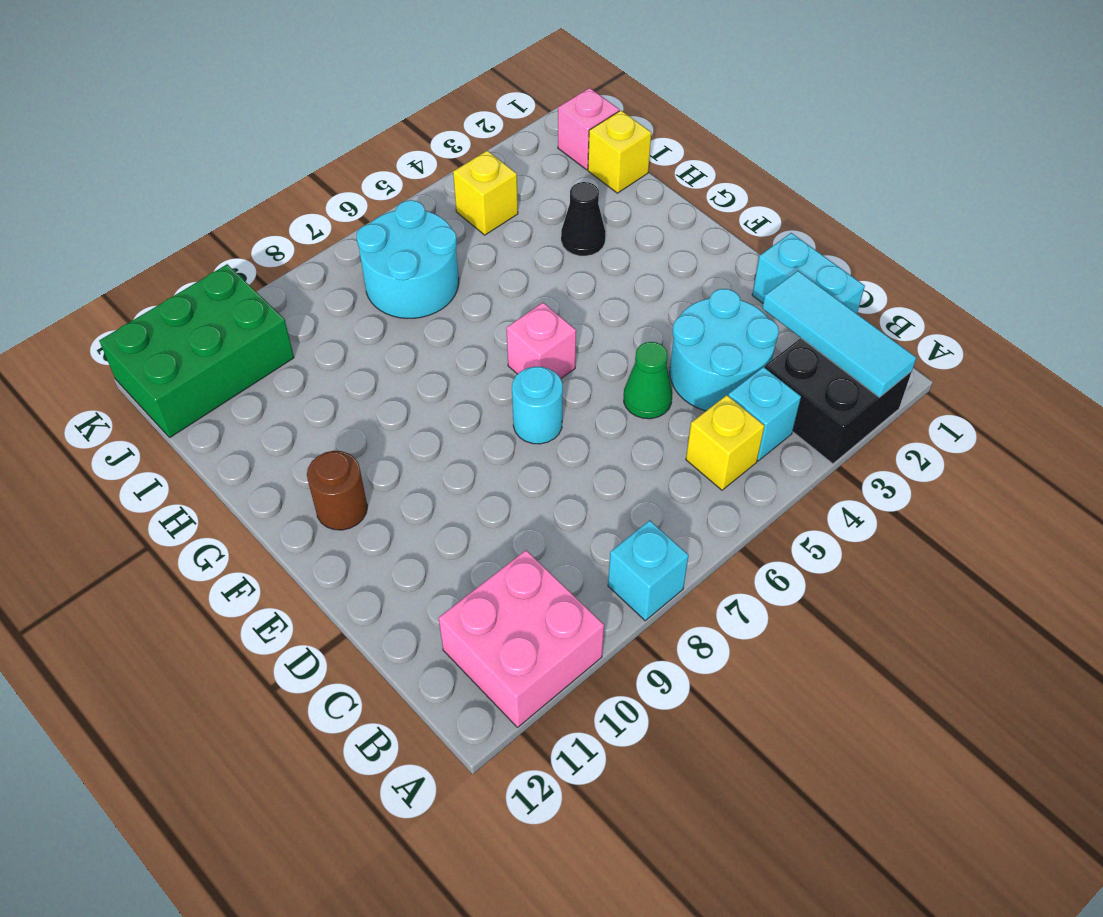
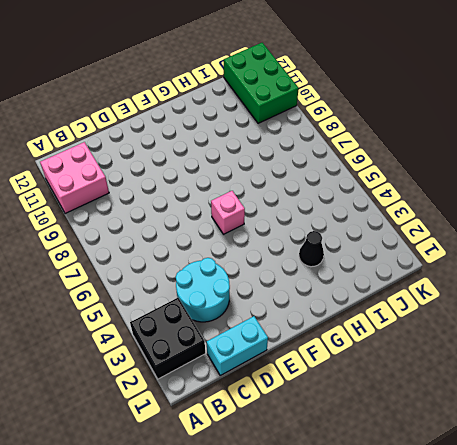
none -> cyan 1x1 brick [608,520,689,621]
none -> cyan 1x1 brick [728,367,801,461]
none -> yellow 1x1 brick [686,395,765,490]

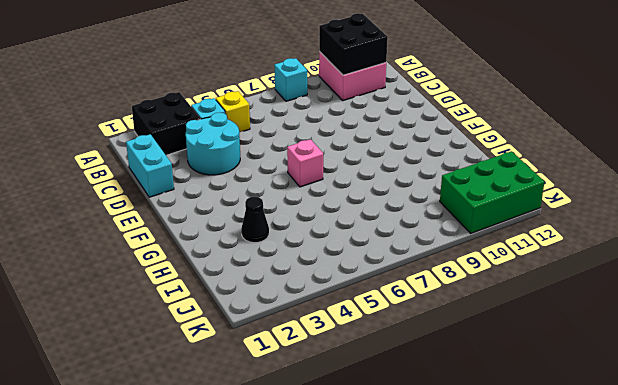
black 2x2 brick [319,13,388,75] -> none
none -> green 1x1 cone [624,342,672,419]
none -> cyan 1x1 round brick [512,367,563,444]
none -> brown 1x1 round brick [307,451,367,530]

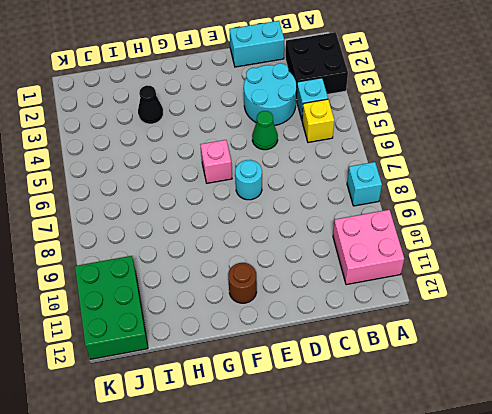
none -> yellow 1x1 brick [588,110,651,193]
none -> cyan 2x2 round brick [357,200,459,319]
none -> pink 1x1 brick [558,88,619,170]

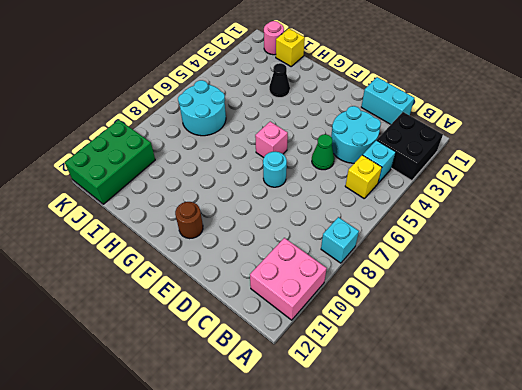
pink 1x1 round brick [264,21,284,55] -> pink 1x1 brick [558,88,619,170]
none -> yellow 1x1 brick [453,151,518,235]
none -> cyan 1x3 tile [762,271,916,397]

